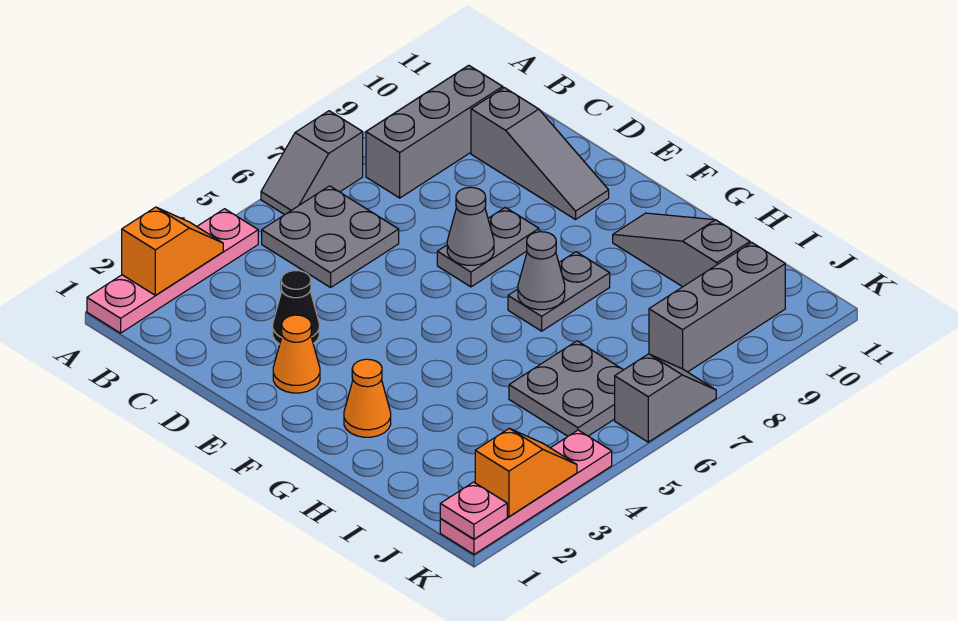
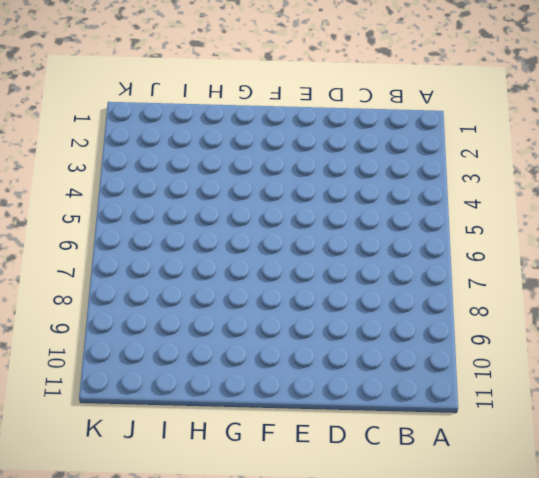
none -> pink 1x4 plate [87,209,258,333]
none -> grey 1x2 slope [261,111,363,215]
none -> grey 2x2 plate [262,186,399,287]

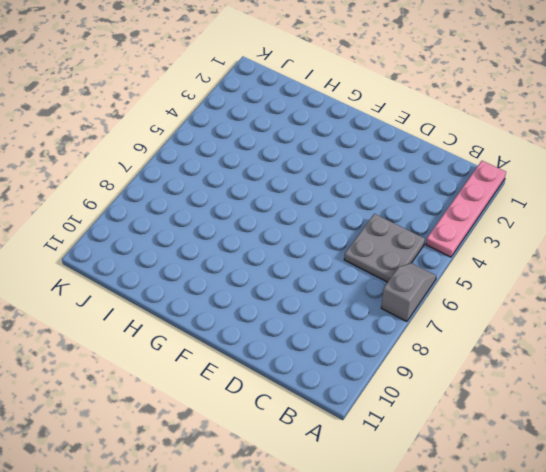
none -> grey 1x3 brick [366,66,503,198]
none -> grey 1x3 slope [471,88,609,220]
none -> black 1x1 cone [273,271,319,344]

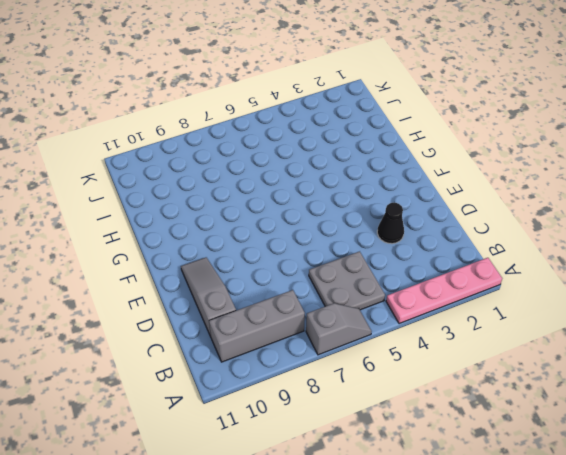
none -> orange 1x1 cone [273,315,320,393]
none -> grey 1x2 plate [437,207,539,287]
none -> orange 1x1 cone [344,359,391,437]

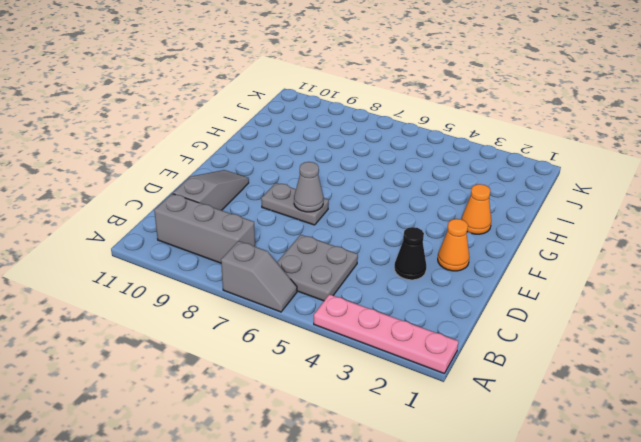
none -> grey 1x2 plate [508,252,610,331]
none -> grey 1x3 slope [613,213,750,287]
none -> grey 2x2 plate [509,341,623,436]

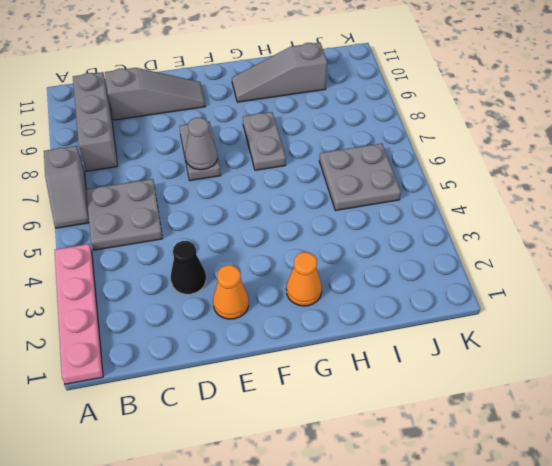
none -> grey 1x3 brick [649,242,785,372]
none -> pink 1x4 plate [440,430,612,554]
none -> grey 1x2 slope [615,354,716,442]

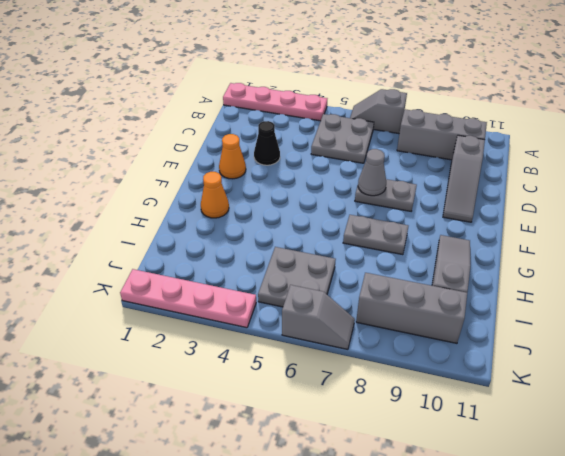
none -> orange 1x2 slope [122,207,223,295]
none -> grey 1x1 cone [518,232,565,310]
none -> pink 1x1 plate [440,482,507,539]

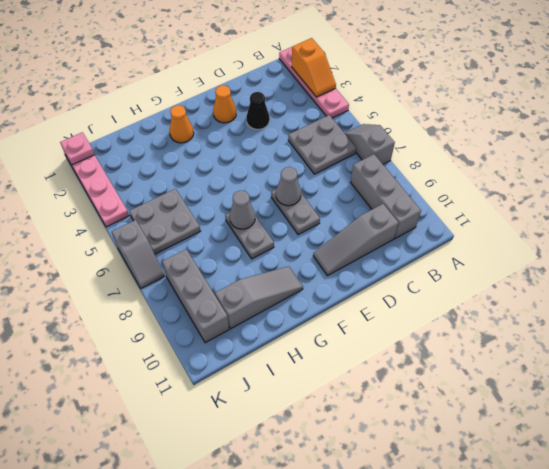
none -> orange 1x2 slope [475,428,577,517]

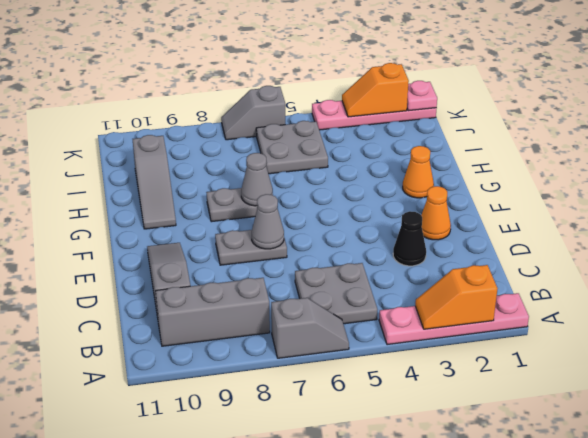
none -> grey 1x3 brick [649,242,785,372]

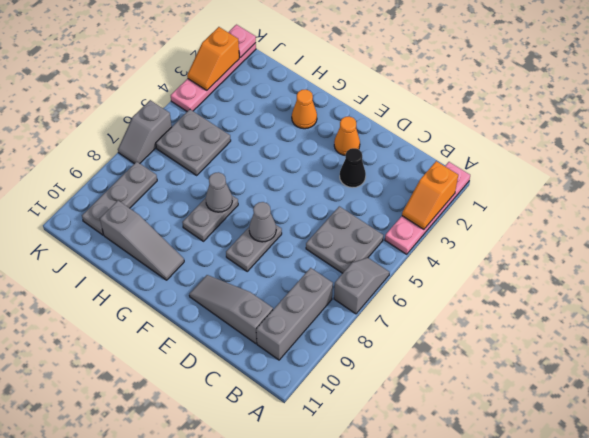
grey 1x3 plate [82,162,157,235] -> grey 1x3 brick [649,242,785,372]

